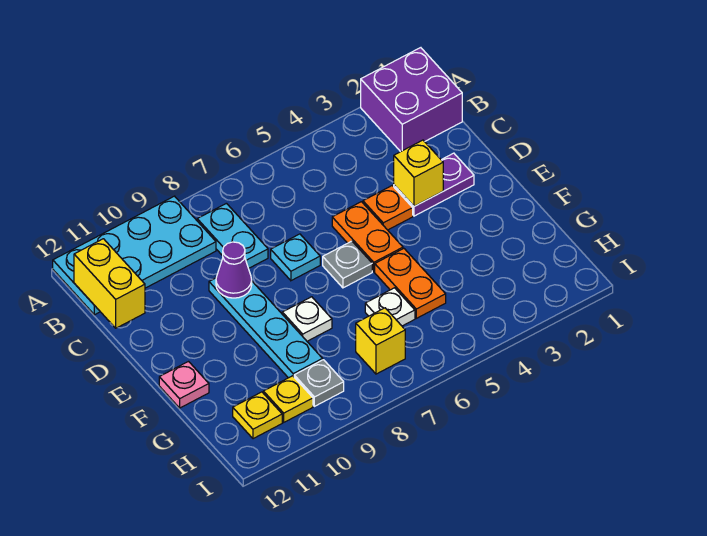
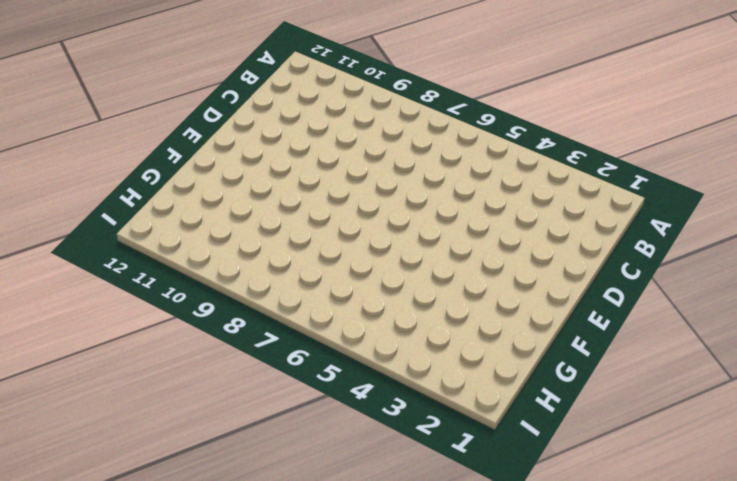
none -> purple 2x2 brick [361,48,462,152]
none -> cyan 2x4 plate [53,196,216,315]
none -> cyan 1x2 plate [197,203,268,268]

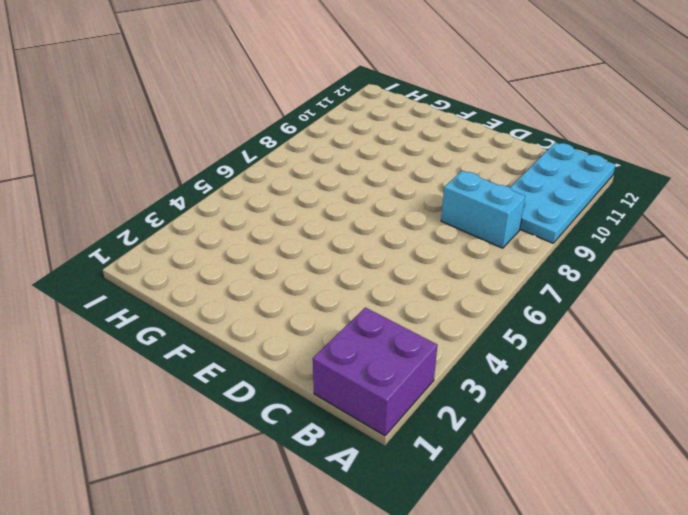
cyan 1x2 brick [441,171,525,248] -> cyan 1x2 plate [197,203,268,268]
none -> purple 1x2 plate [394,153,474,216]
none -> orange 1x1 plate [363,186,413,230]
none -> orange 1x2 plate [332,202,403,272]

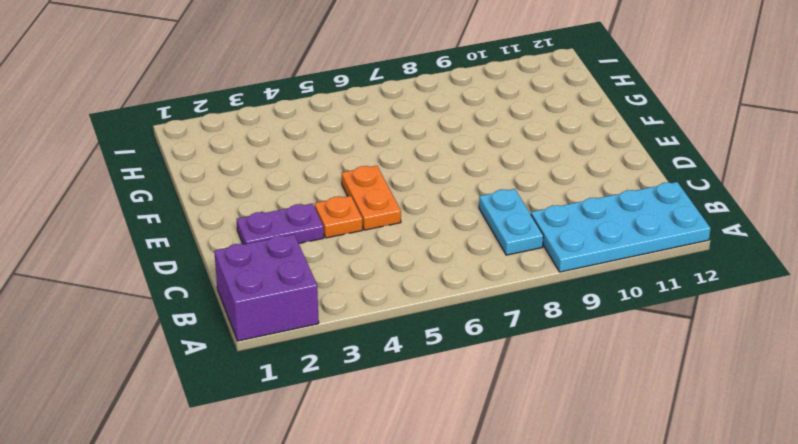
none -> cyan 1x1 plate [271,234,320,281]
none -> cyan 1x4 plate [209,278,323,378]
none -> grey 1x1 plate [323,241,372,288]

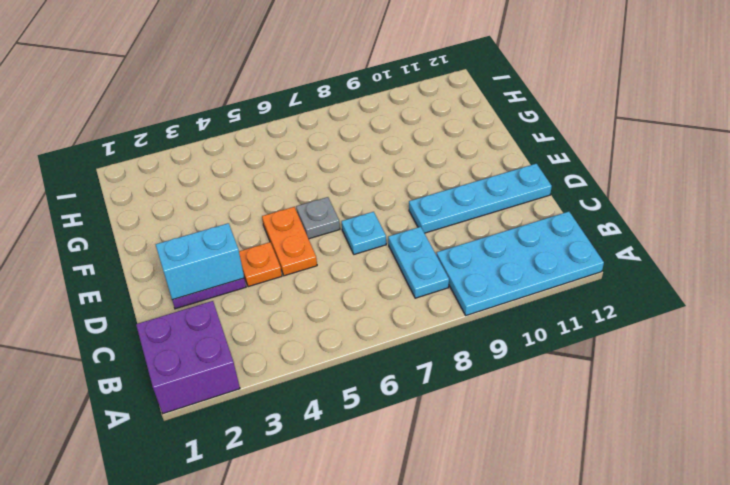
cyan 1x2 brick [156,223,244,300] -> yellow 1x1 brick [394,140,443,206]
cyan 1x4 plate [409,164,552,233] -> cyan 1x4 plate turned to [209,278,323,378]
none -> orange 1x2 plate [375,249,446,318]
none -> white 1x1 plate [282,297,332,341]
none -> pink 1x1 plate [159,362,209,408]

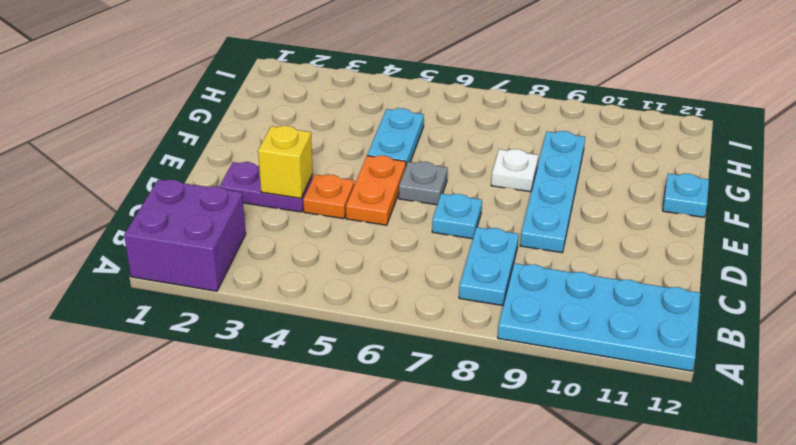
cyan 1x2 plate [367,108,424,165] -> orange 1x2 plate [375,249,446,318]
cyan 1x1 plate [663,174,709,217] -> pink 1x1 plate [159,362,209,408]
none -> white 1x1 plate [365,288,415,326]
none -> yellow 1x1 brick [356,308,405,374]
none -> grey 1x1 plate [294,360,344,406]

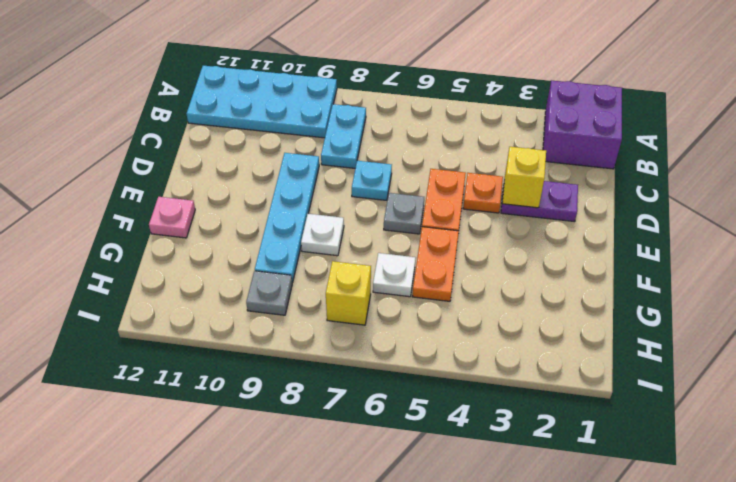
none -> yellow 1x1 plate [263,376,313,422]
none -> yellow 1x1 plate [233,392,282,439]
none -> yellow 1x2 brick [74,239,145,328]

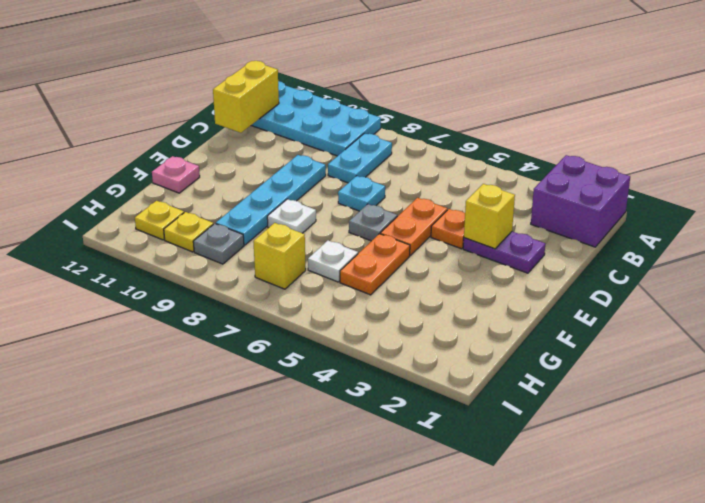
none -> purple 1x1 cone [216,242,252,298]

